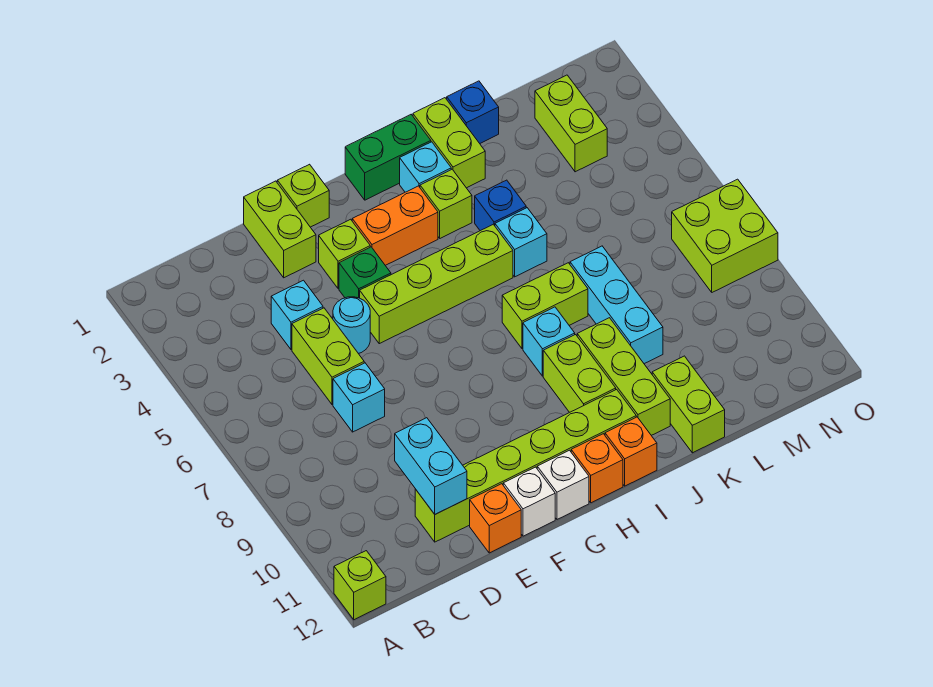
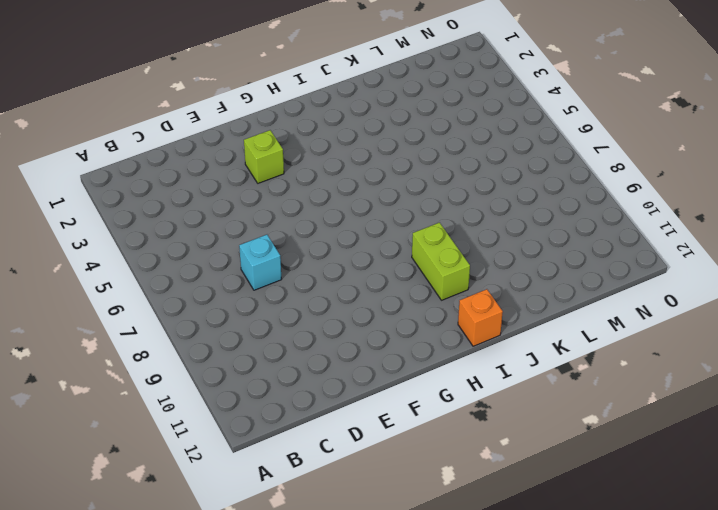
none -> lime 1x1 brick [334,551,386,620]
none -> cyan 1x1 brick [271,280,323,349]
none -> lime 1x2 brick [292,308,364,405]
none -> lime 1x6 brick [415,389,636,542]

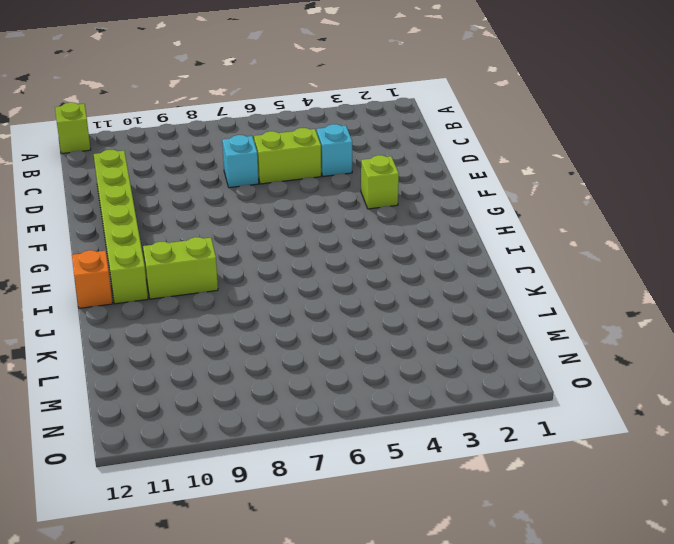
none -> lime 1x2 brick [244,181,316,278]
none -> cyan 1x1 round brick [333,297,370,354]
none -> orange 1x1 brick [470,484,521,553]
none -> lime 1x1 brick [277,164,329,227]

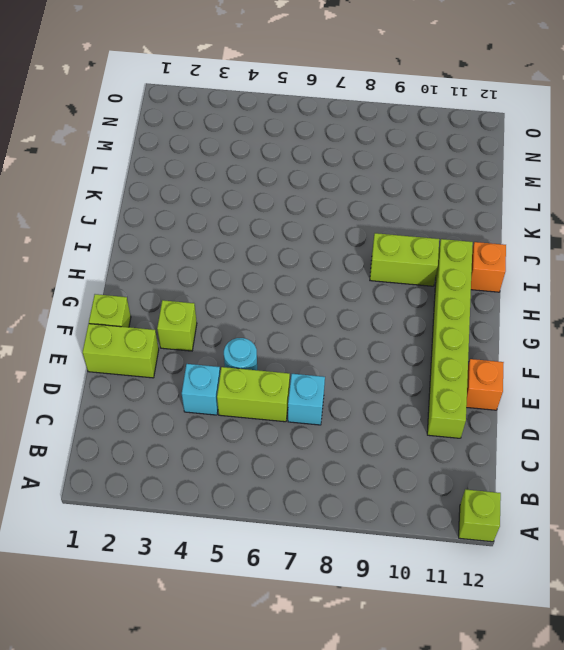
none -> green 1x1 brick [339,247,391,298]
none -> lime 1x4 brick [360,224,513,344]
none -> white 1x1 brick [503,467,555,536]
none -> orange 1x2 brick [352,186,438,265]

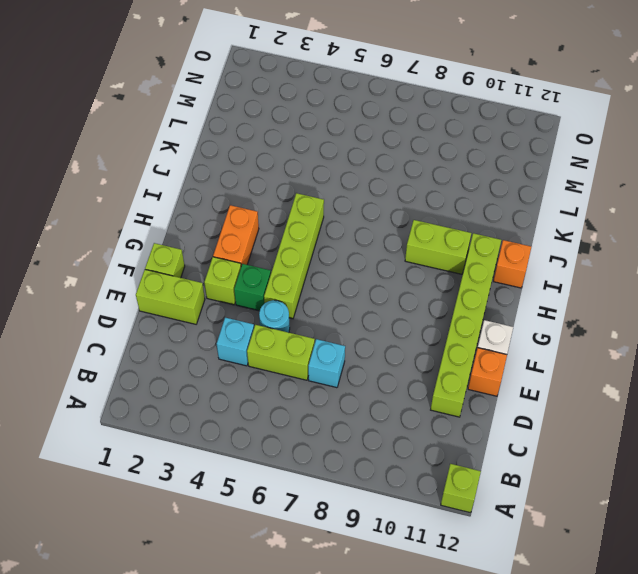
none -> white 1x1 brick [537,450,589,519]
none -> green 1x2 brick [345,115,431,200]
none -> orange 1x1 brick [571,434,623,503]
none -> cyan 1x1 brick [400,142,451,192]

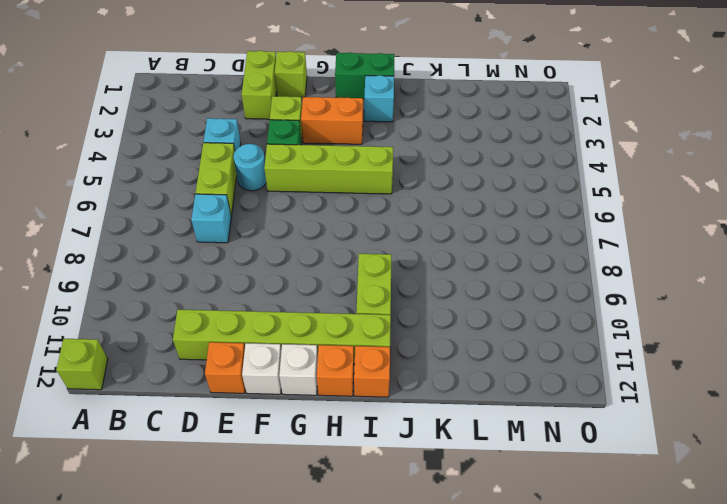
none -> lime 1x1 brick [420,169,472,238]
none -> lime 1x2 brick [502,263,588,349]
none -> cyan 1x1 brick [523,307,575,376]
none -> lime 1x2 brick [413,98,485,188]

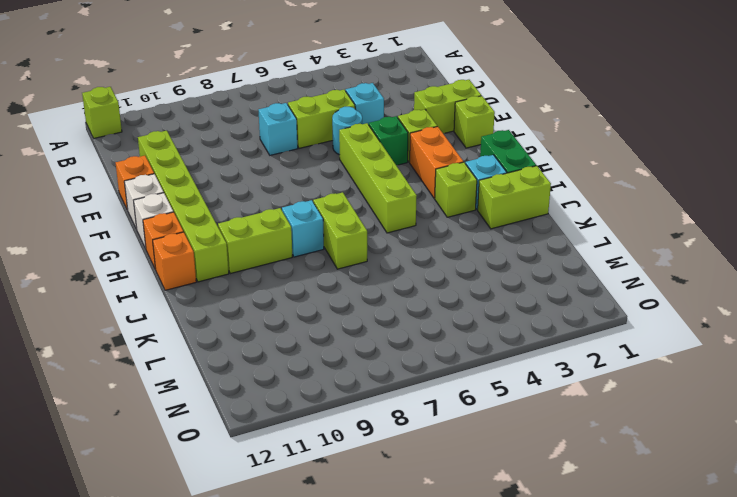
none -> blue 1x1 brick [475,180,526,231]
none -> cyan 1x1 brick [495,208,547,277]
none -> lime 1x3 brick [577,318,670,435]
none -> blue 1x1 brick [447,81,499,143]

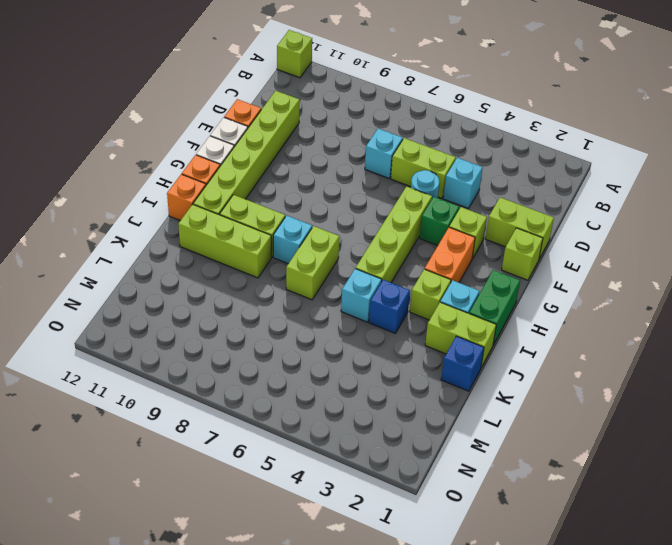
none -> cyan 1x3 brick [570,246,663,364]
none -> lime 1x2 brick [652,356,725,453]
none -> lime 1x2 brick [535,75,607,172]
none -> lime 2x2 brick [672,179,778,292]

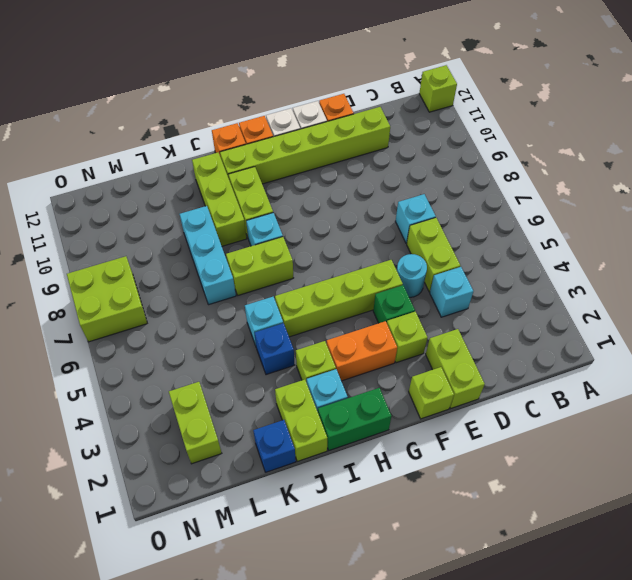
none -> lime 1x2 brick [652,356,725,453]
none -> cyan 1x2 brick [395,418,467,514]

